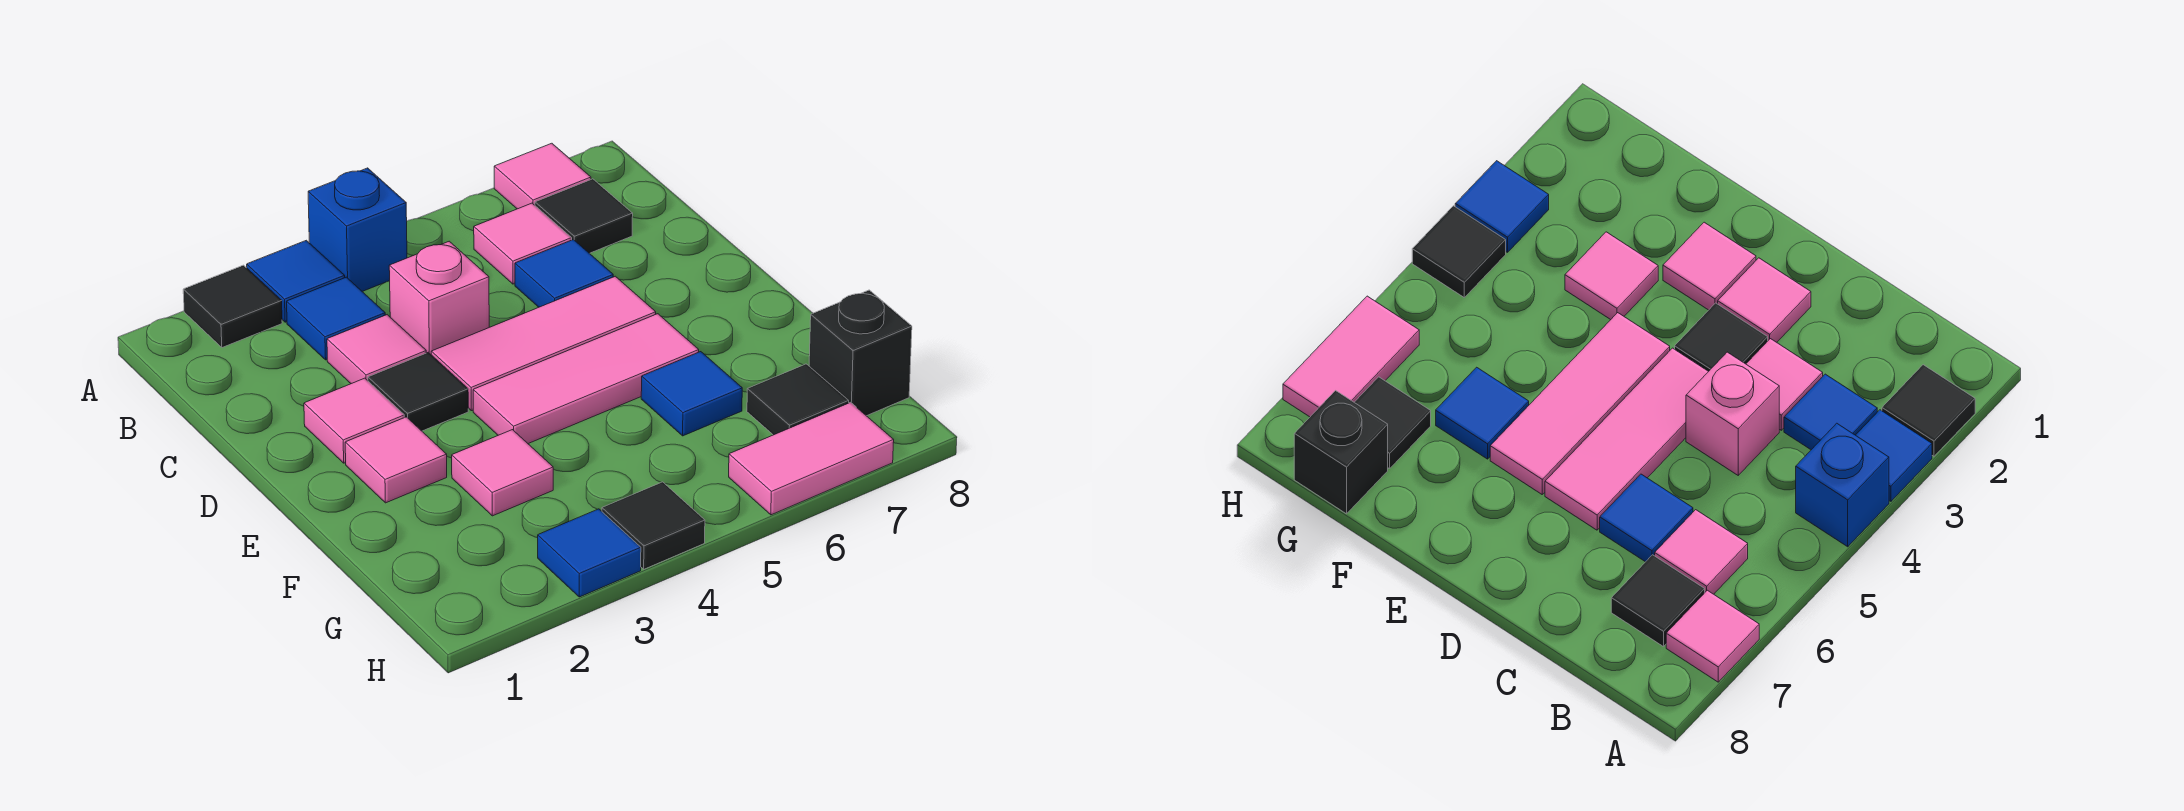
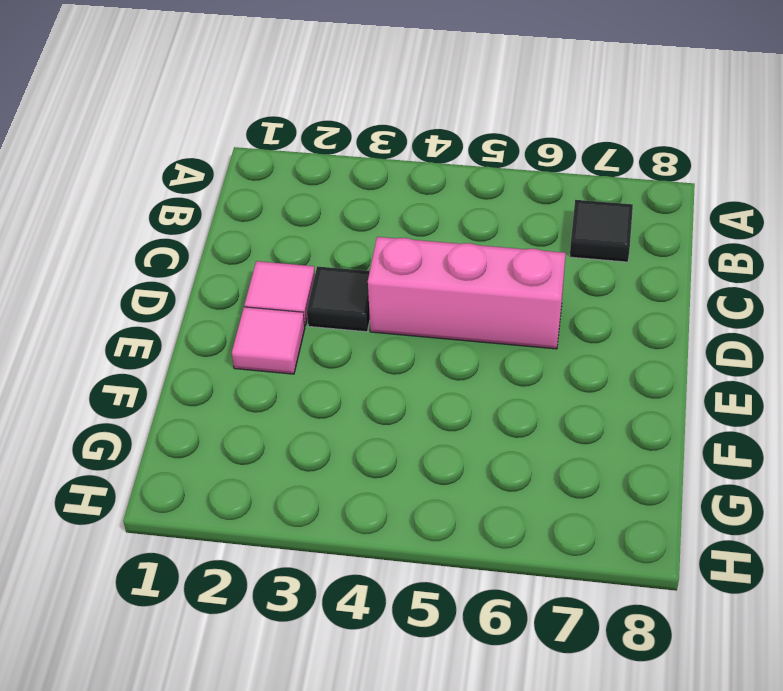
pink 1x3 brick [368,237,565,349] -> pink 1x3 tile [431,276,656,411]
none -> black 1x1 tile [183,265,282,348]
none -> blue 1x1 tile [247,240,345,322]
none -> blue 1x1 brick [308,168,407,291]

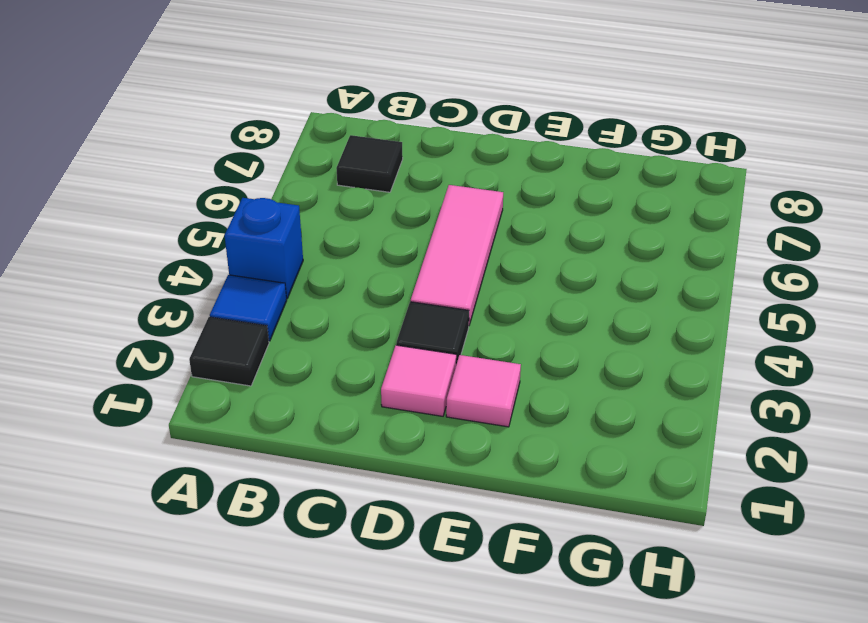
none -> pink 1x1 tile [494,143,591,209]
none -> blue 1x1 tile [287,277,385,360]
none -> pink 1x1 tile [474,203,572,284]

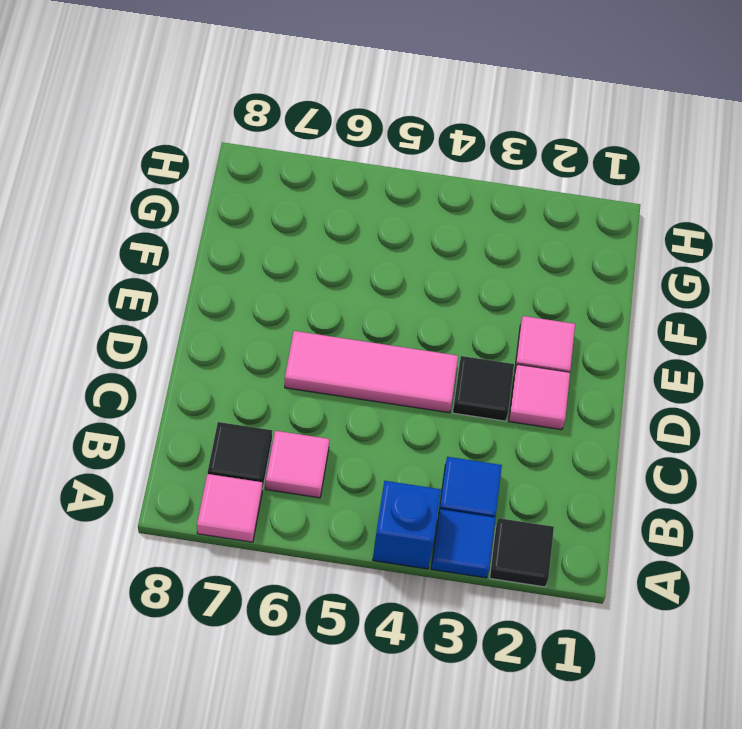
none -> pink 1x1 tile [327,315,426,384]
none -> pink 1x1 brick [389,241,489,354]
none -> blue 1x1 tile [515,240,613,307]

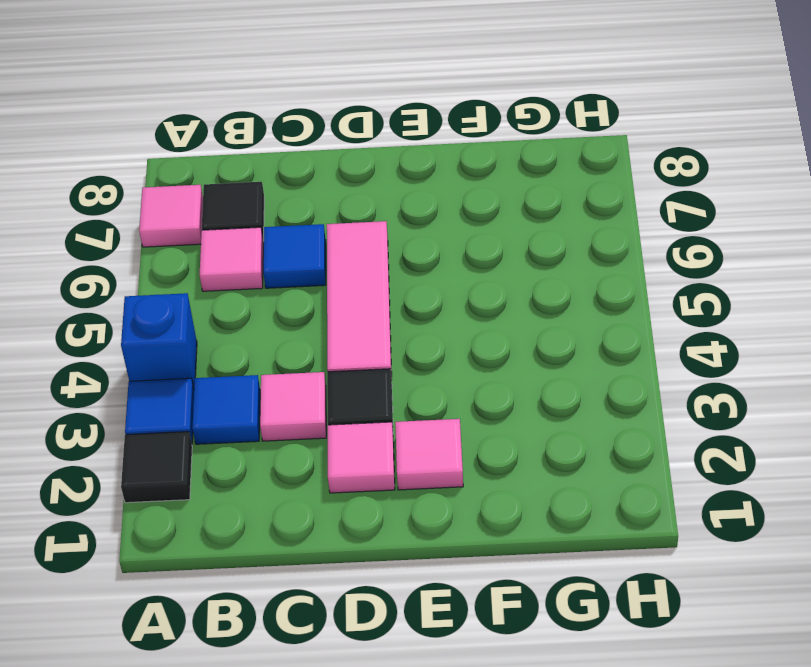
none -> pink 1x1 brick [389,241,489,354]
none -> pink 1x3 tile [473,314,699,444]
none -> pink 1x1 tile [452,430,553,516]

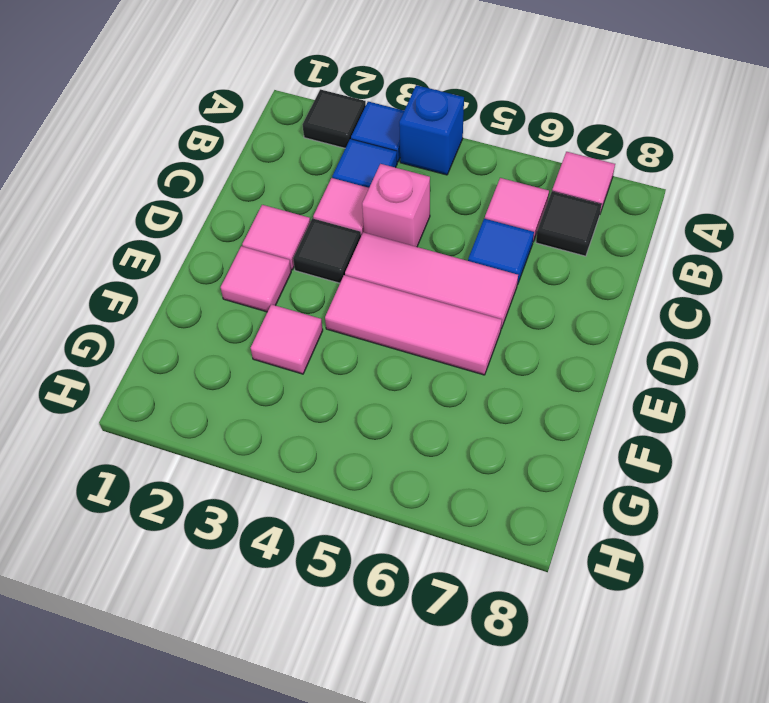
none -> blue 1x1 tile [641,352,742,436]
none -> black 1x1 tile [747,364,849,435]
none -> black 1x1 brick [809,290,912,416]

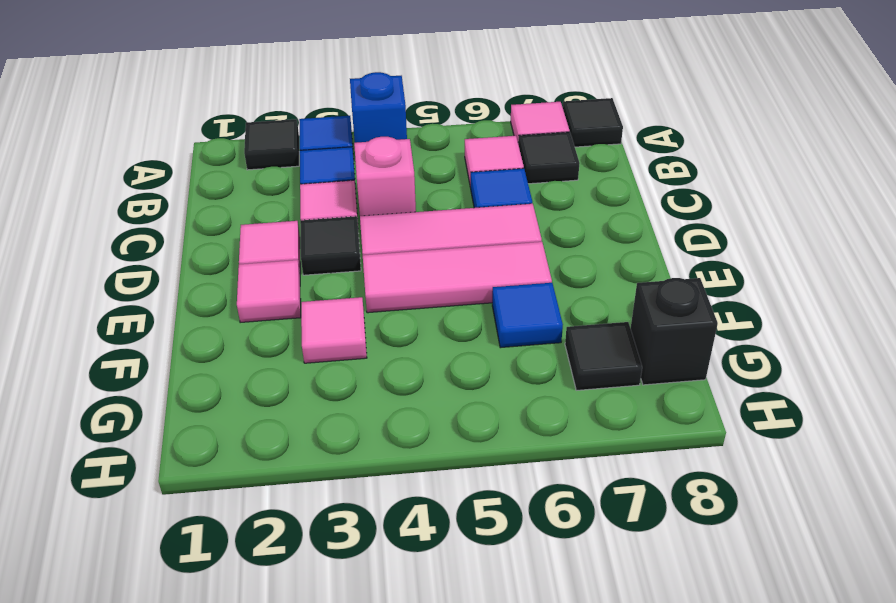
black 1x1 tile [563,98,623,147] -> black 1x1 tile moved to [602,482,705,569]
none -> blue 1x1 tile [538,509,641,597]
none -> pink 1x2 tile [729,402,894,515]

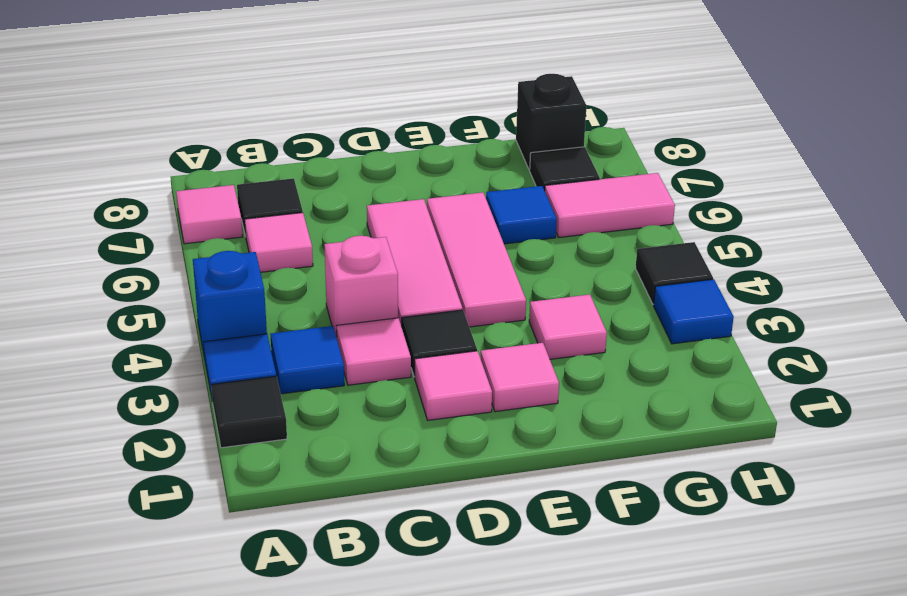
pink 1x2 tile [545,173,675,237] -> pink 1x2 tile turned to [729,402,894,515]
none -> blue 1x1 tile [515,240,613,307]

